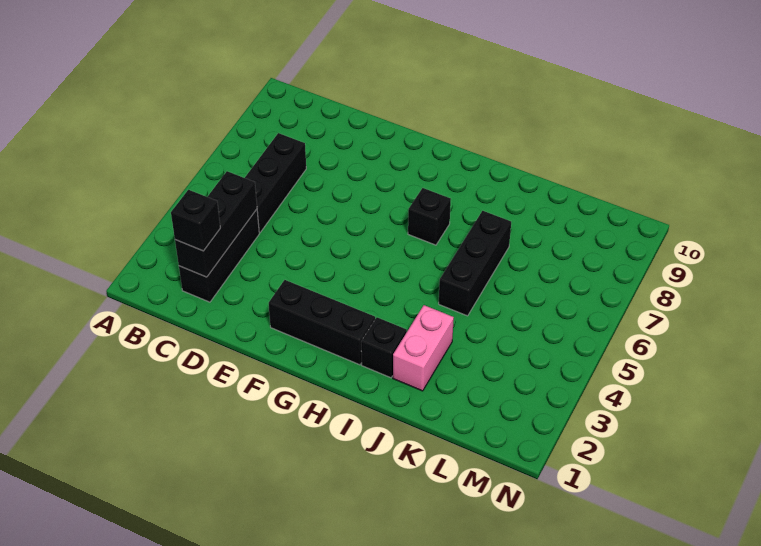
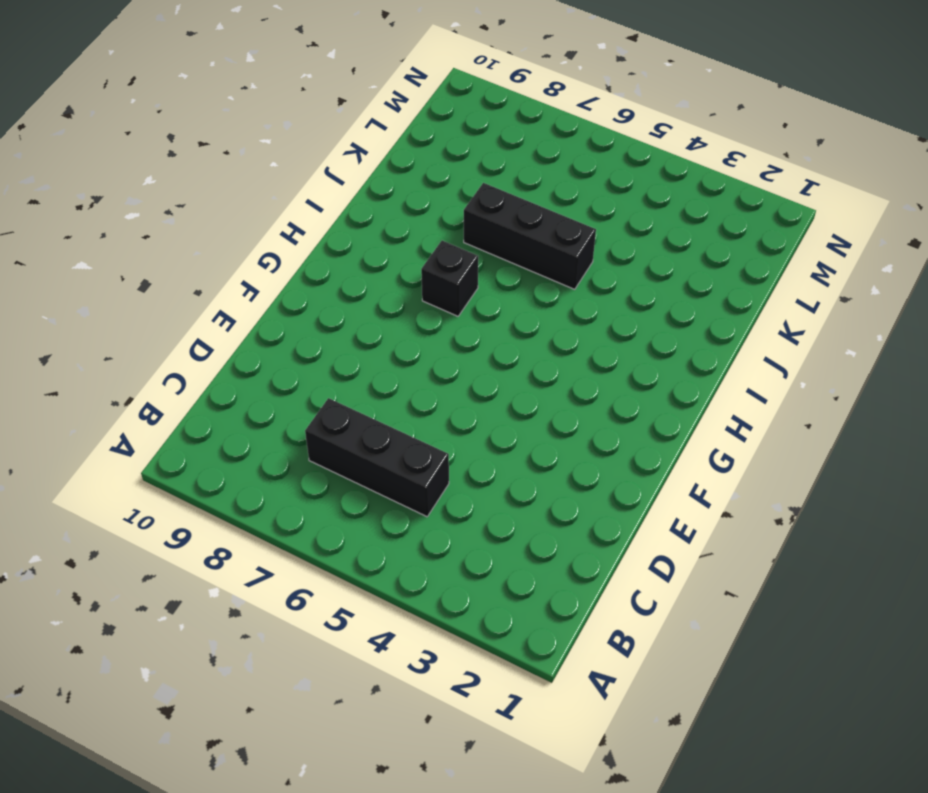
none -> black 1x3 brick [179,209,259,302]
none -> black 1x3 brick [269,280,375,365]

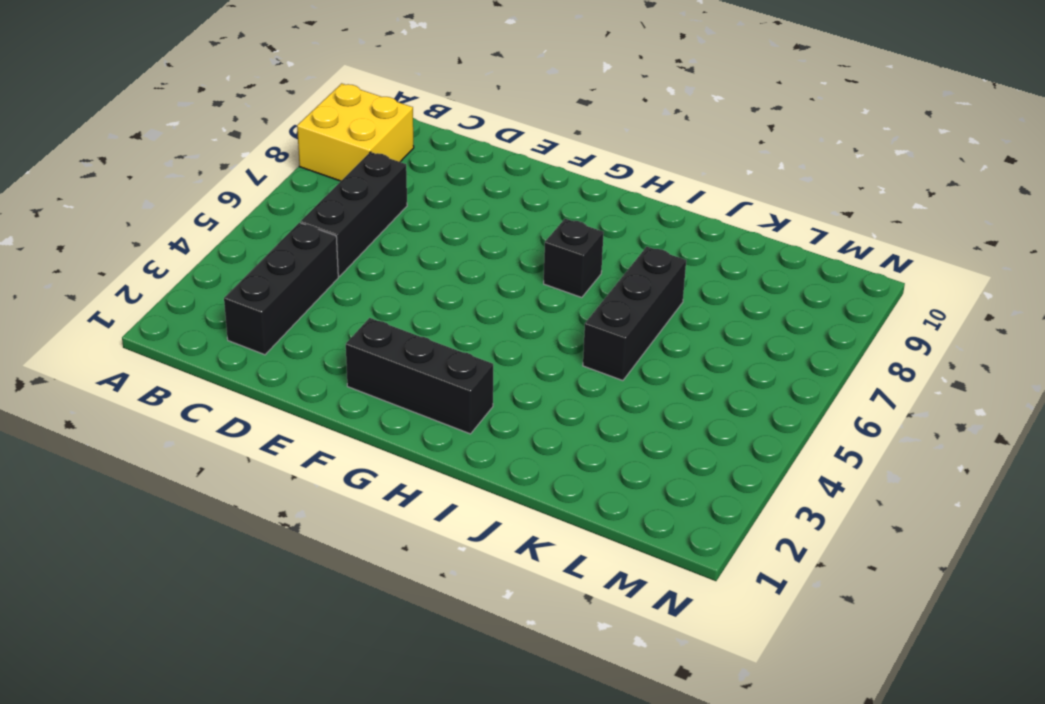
yellow 2x2 brick [297,83,414,181] -> none
none -> black 1x1 brick [361,317,407,378]
none -> pink 1x2 brick [393,305,454,391]

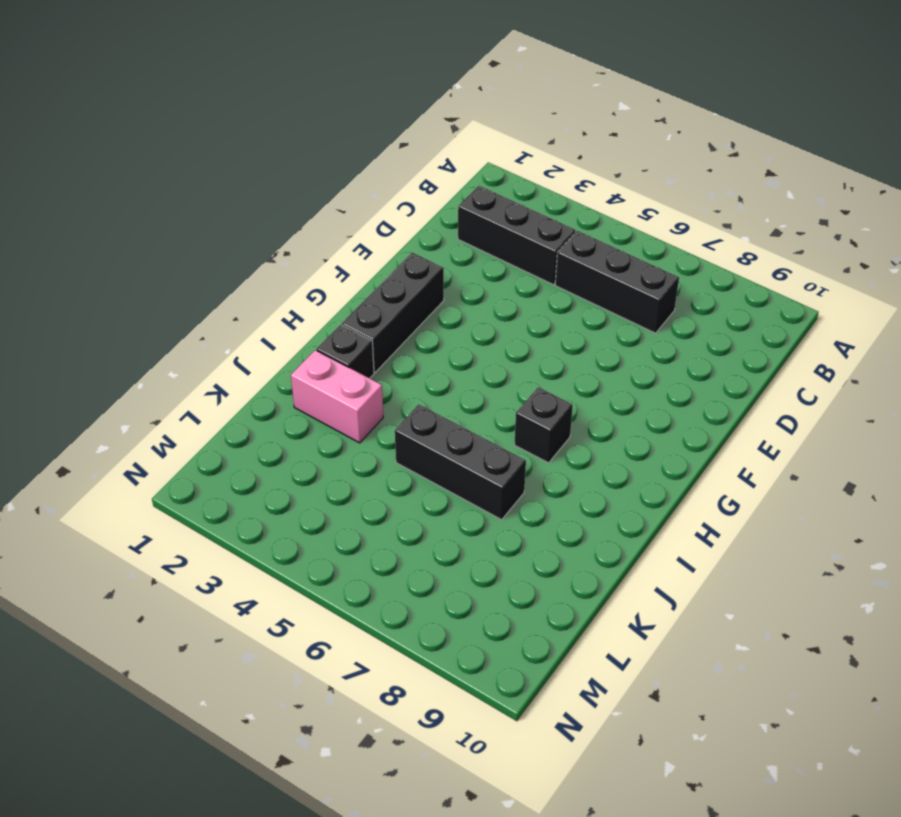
none -> black 1x3 brick [175,171,257,277]
none -> black 1x1 brick [171,190,220,251]

